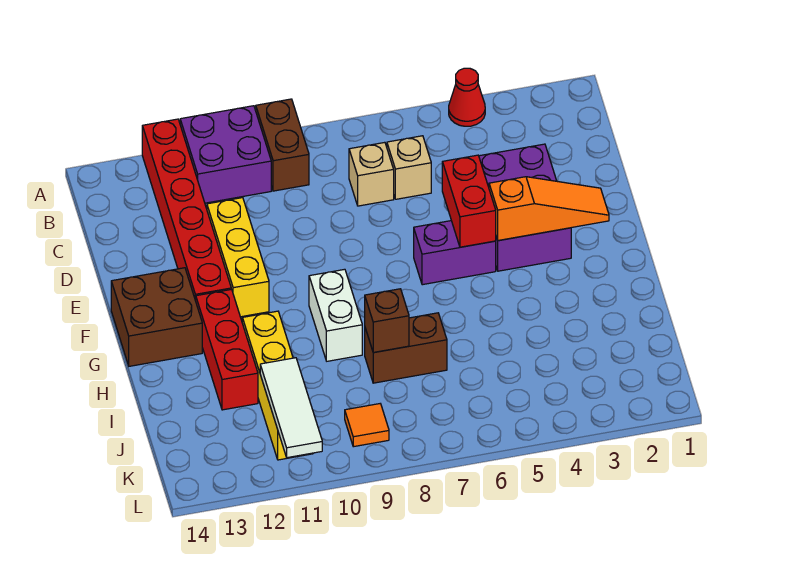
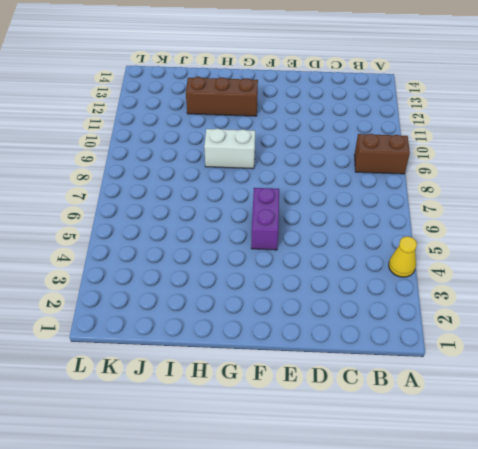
yellow 1x1 cone [389,236,417,277] -> red 1x1 cone [449,68,485,126]
brown 1x3 brick [186,77,258,116] -> red 1x3 brick [196,289,258,410]
none -> purple 2x2 brick [180,106,271,203]
none -> red 1x6 brick [142,119,231,301]
none -> tan 1x1 brick [387,136,431,199]

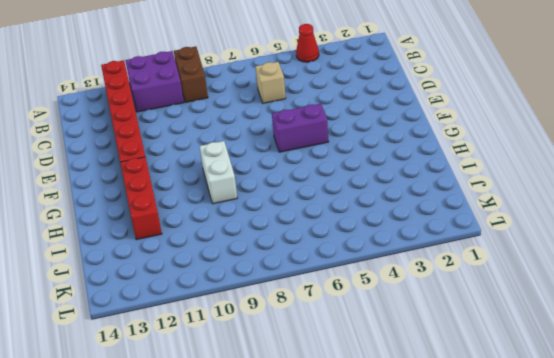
none -> tan 1x1 brick [349,142,394,206]
none -> purple 2x3 brick [479,144,571,271]
none -> yellow 1x3 brick [207,198,269,317]

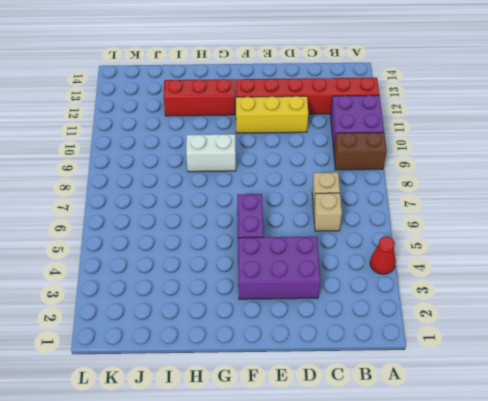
none -> brown 2x2 brick [111,268,202,366]
none -> yellow 1x4 brick [242,311,313,460]
none -> brown 1x2 brick [365,313,447,383]

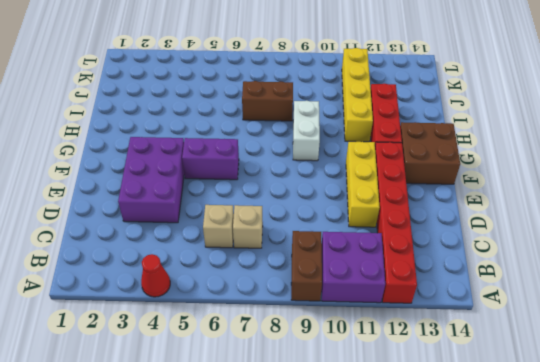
none -> orange 1x1 tile [345,404,389,447]
none -> red 1x2 brick [442,155,496,247]
none -> orange 1x3 slope [489,177,609,241]

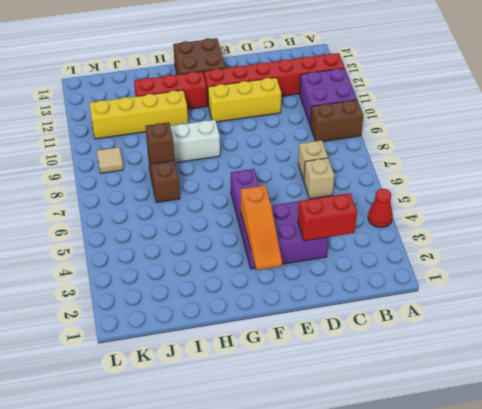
red 1x2 brick [298,193,357,241] -> red 1x2 brick moved to [442,155,496,247]
tan 1x1 tile [97,147,123,174] -> orange 1x1 tile [345,404,389,447]
none -> white 1x3 tile [260,358,322,458]

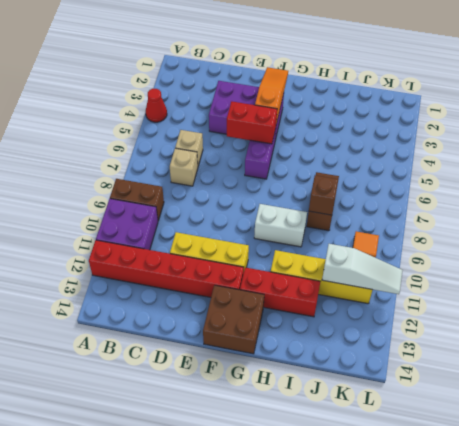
white 1x3 slope [322,244,403,294] -> white 1x3 tile [260,358,322,458]

